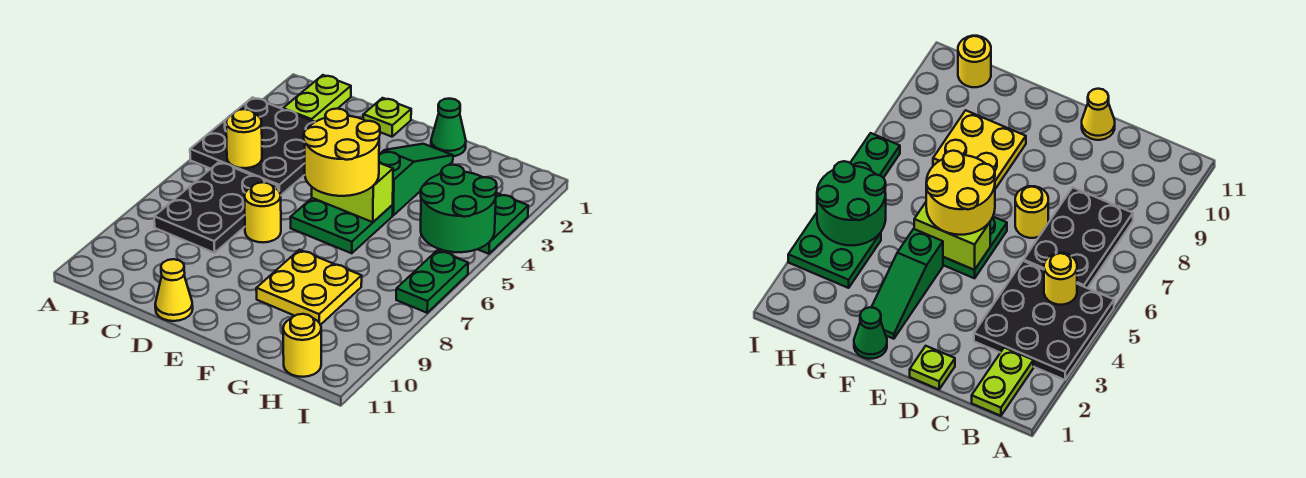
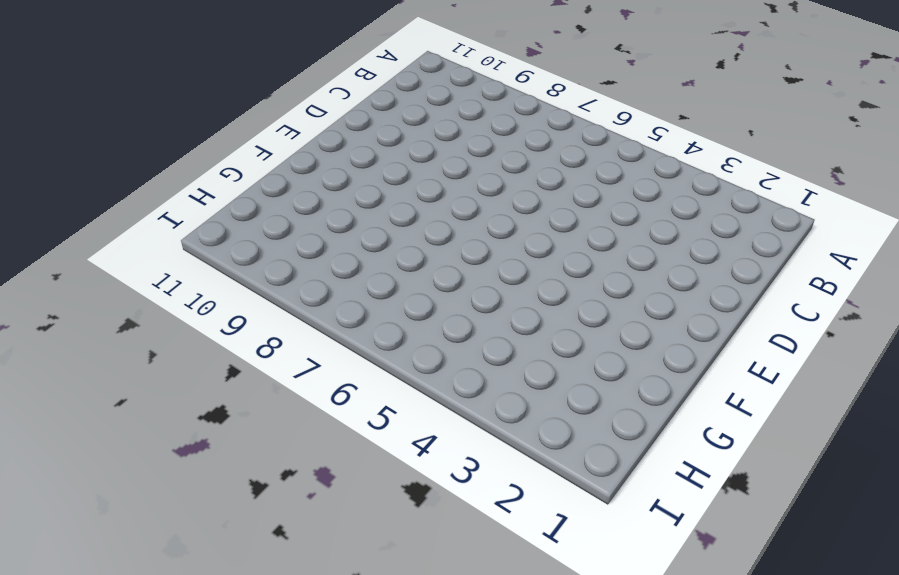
none -> black 3x3 plate [190,97,314,195]
none -> lime 1x2 plate [283,75,351,122]
none -> black 2x3 plate [154,162,278,253]

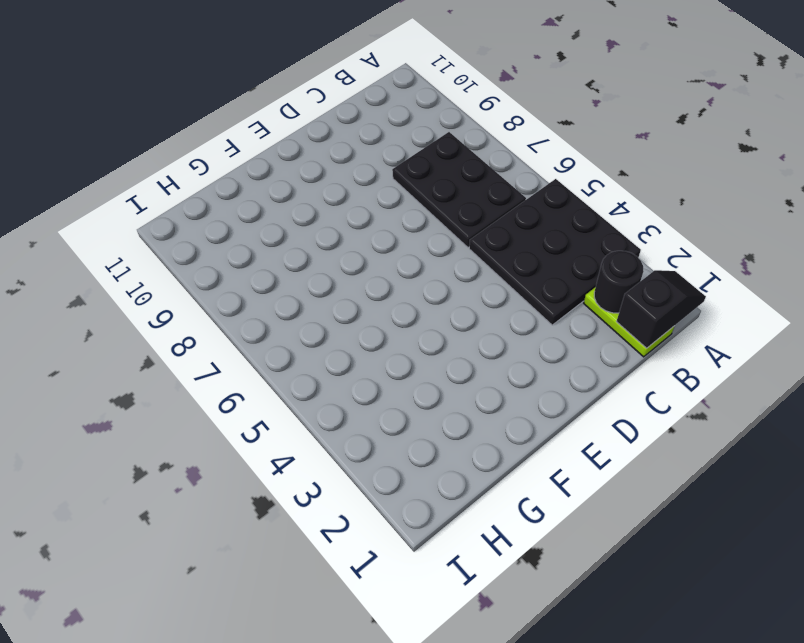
black 1x2 slope [616,270,706,348] -> none
black 1x1 round brick [594,251,644,313] -> none
none -> lime 1x1 plate [363,98,411,137]
none -> yellow 1x1 round brick [244,182,281,243]
none -> yellow 1x1 cone [155,259,193,321]

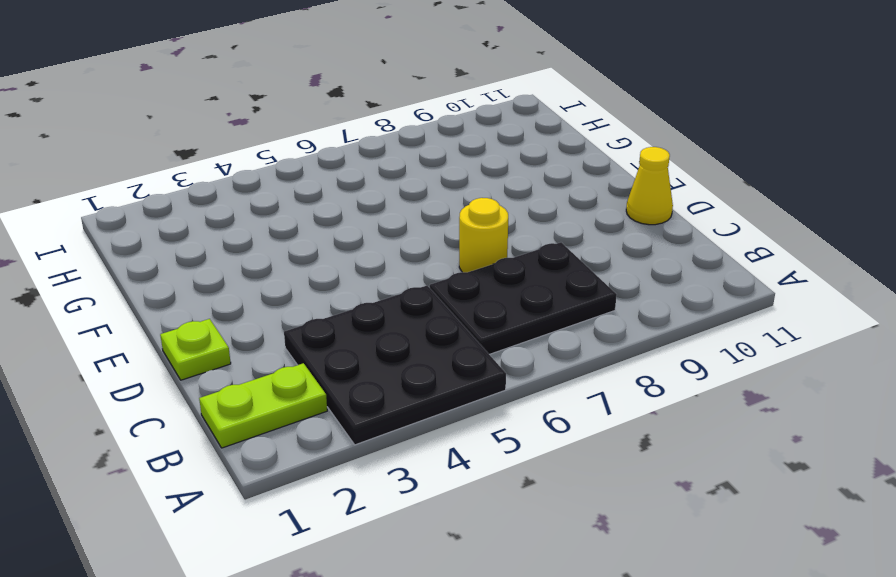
none -> green 2x2 plate [291,198,393,253]
none -> green 1x1 cone [431,99,466,156]
none -> green 1x3 slope [379,144,453,215]

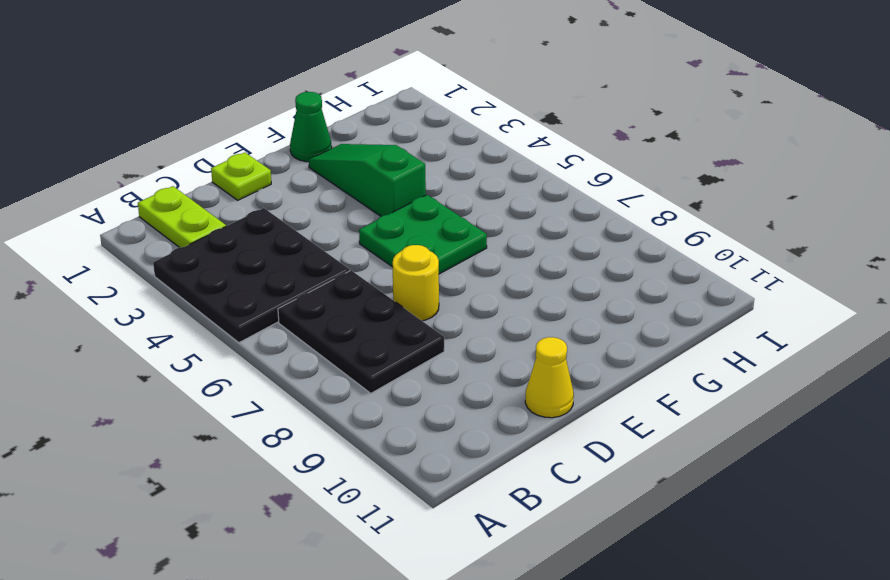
none -> yellow 2x2 plate [256,250,362,325]
none -> green 2x2 plate [478,193,528,254]
none -> yellow 1x1 round brick [283,314,321,377]

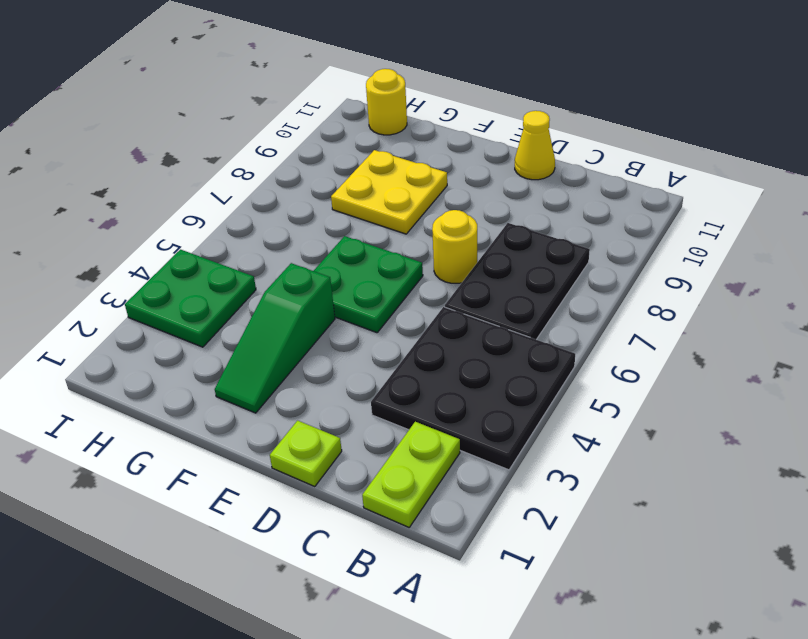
none -> green 1x1 cone [431,99,466,156]
none -> green 1x2 plate [396,250,468,313]
none -> yellow 1x1 round brick [226,109,262,168]

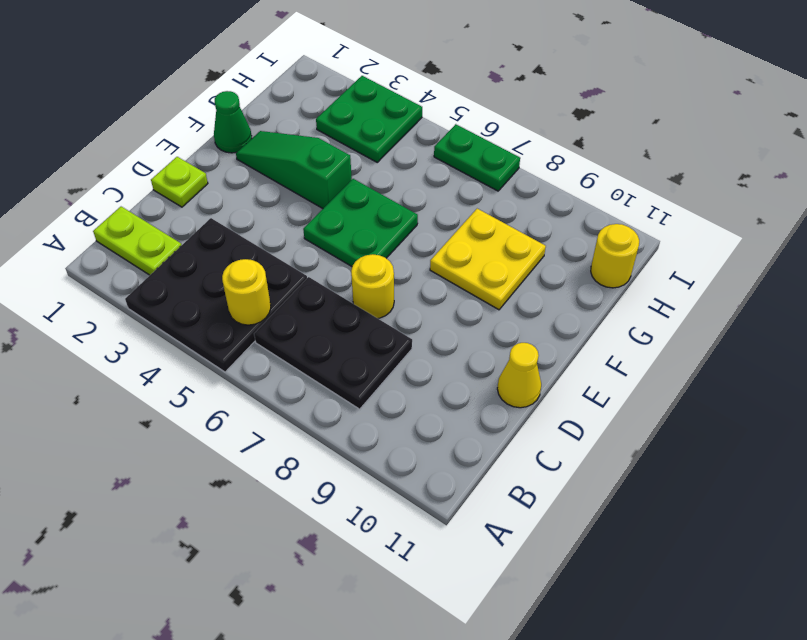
none -> lime 1x2 brick [312,163,393,222]
none -> green 2x2 round brick [421,165,497,252]
none -> yellow 2x2 round brick [304,109,380,196]

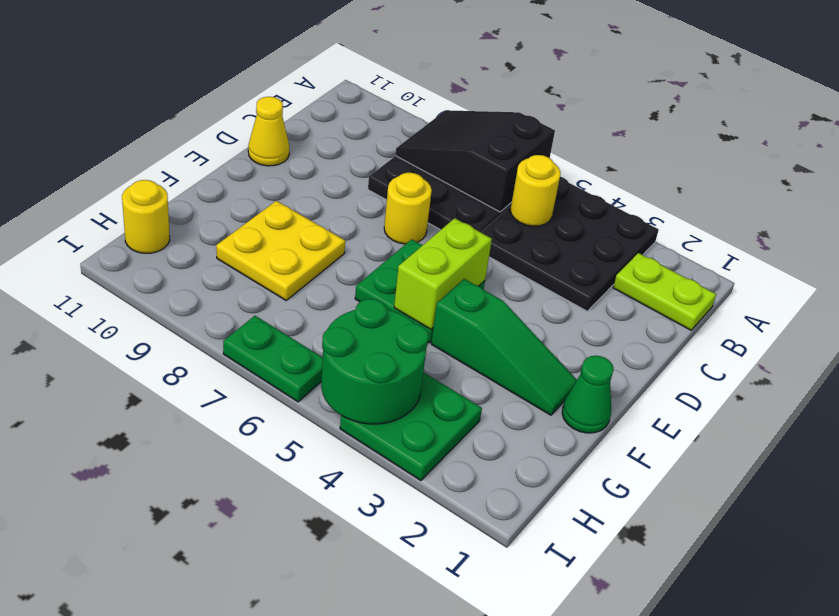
black 2x3 slope [395,110,555,212] -> none
none -> lime 1x1 plate [363,98,411,137]
none -> yellow 2x2 round brick [304,109,380,196]

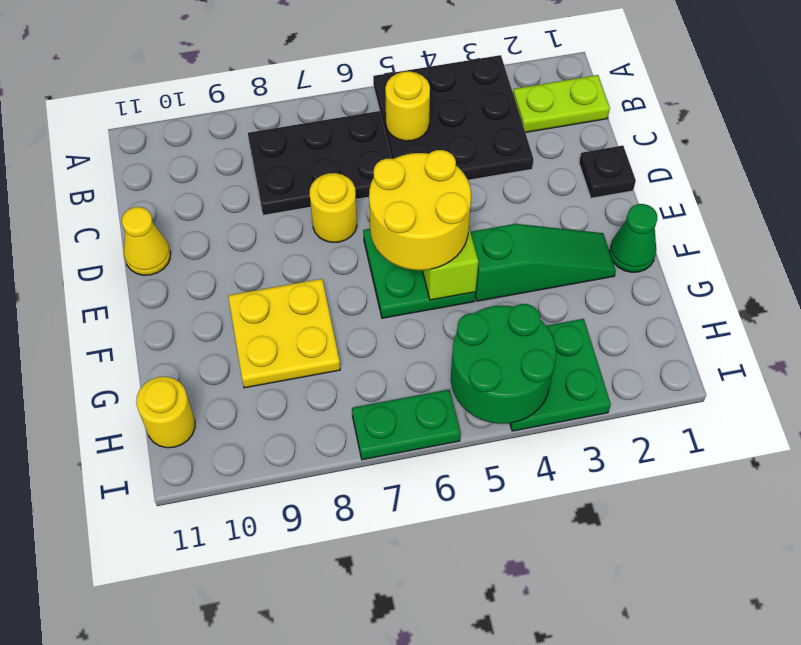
black 1x1 plate [579,146,636,198] -> lime 1x1 plate [363,98,411,137]

